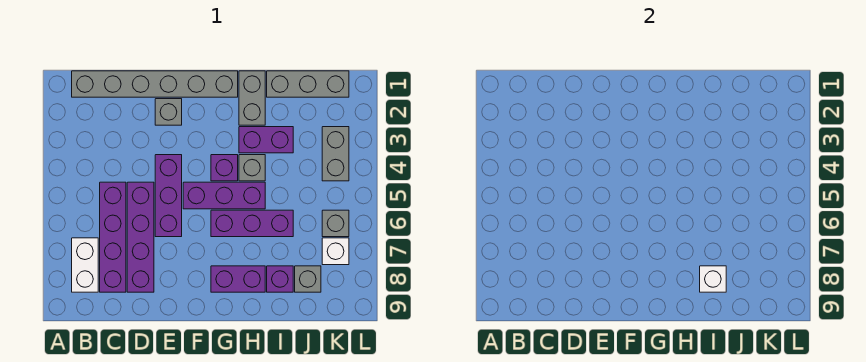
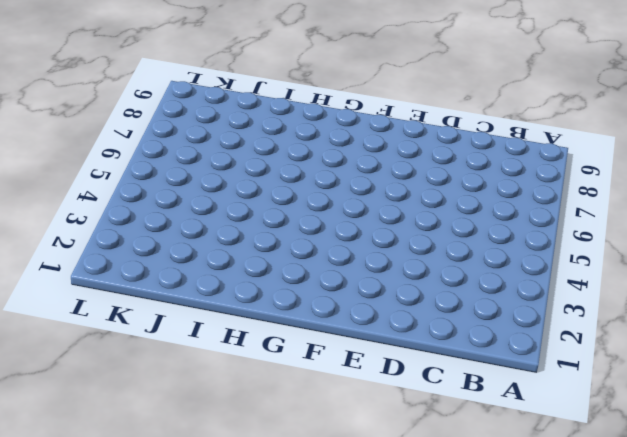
none -> grey 1x6 brick [72,71,238,97]
none -> white 1x2 brick [72,238,98,292]
none -> purple 1x4 brick [100,182,126,292]

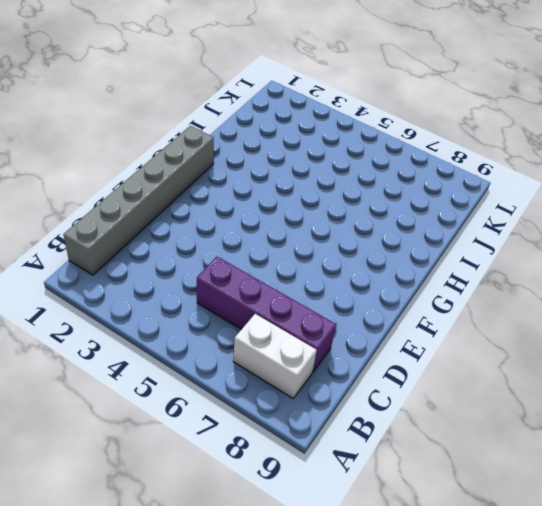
none -> purple 1x4 brick [127,182,154,292]
none -> grey 1x1 brick [155,99,182,125]
none -> purple 1x3 brick [155,155,182,237]

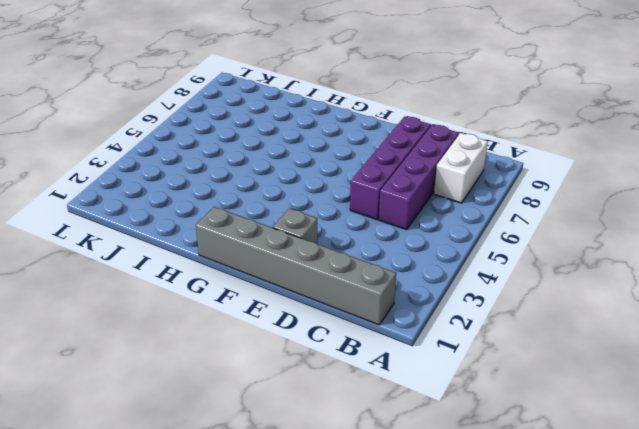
none -> purple 1x3 brick [155,155,182,237]
none -> purple 1x3 brick [183,182,265,209]
none -> purple 1x1 brick [211,155,238,181]

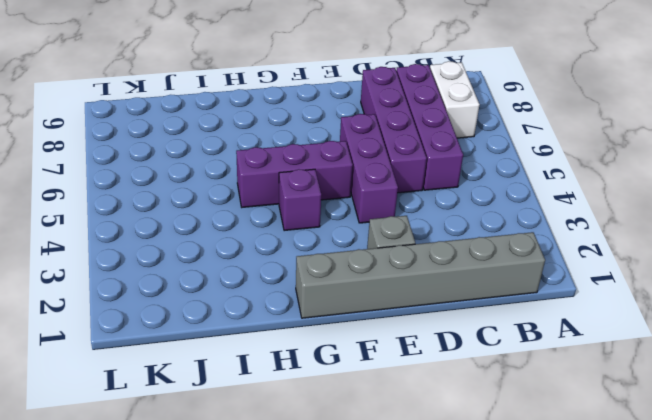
none -> purple 1x3 brick [211,210,293,237]
none -> purple 1x2 brick [211,266,265,292]
none -> grey 1x2 brick [239,71,265,125]

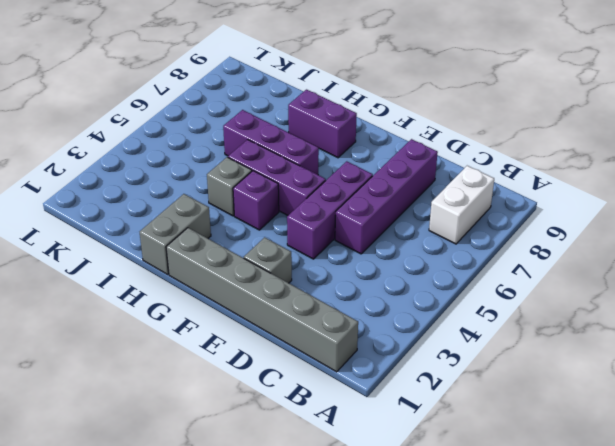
none -> purple 1x4 brick [100,182,126,292]
none -> purple 1x2 brick [239,127,293,153]
none -> grey 1x3 brick [267,71,349,97]

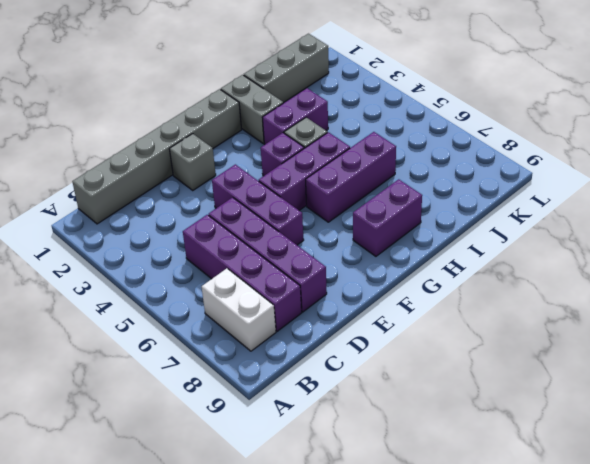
none -> purple 1x1 brick [267,266,293,292]
none -> grey 1x1 brick [295,266,321,292]
none -> grey 1x2 brick [322,127,349,181]

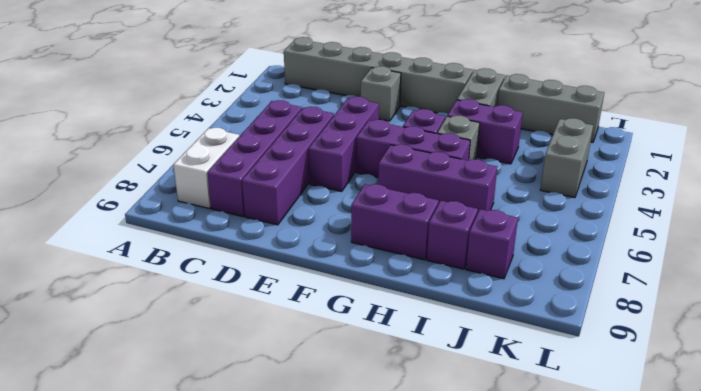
purple 1x1 brick [466,209,518,279] -> grey 1x1 brick [295,266,321,292]
none -> grey 1x1 brick [322,210,349,237]
none -> white 1x1 brick [322,238,349,265]
none -> white 1x1 brick [700,266,726,292]

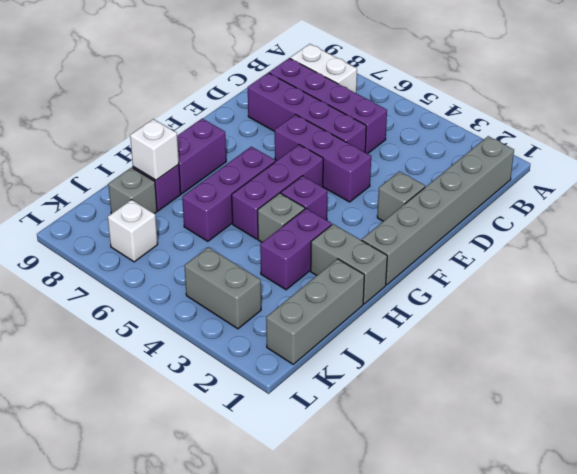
none -> grey 1x1 brick [322,210,349,237]

